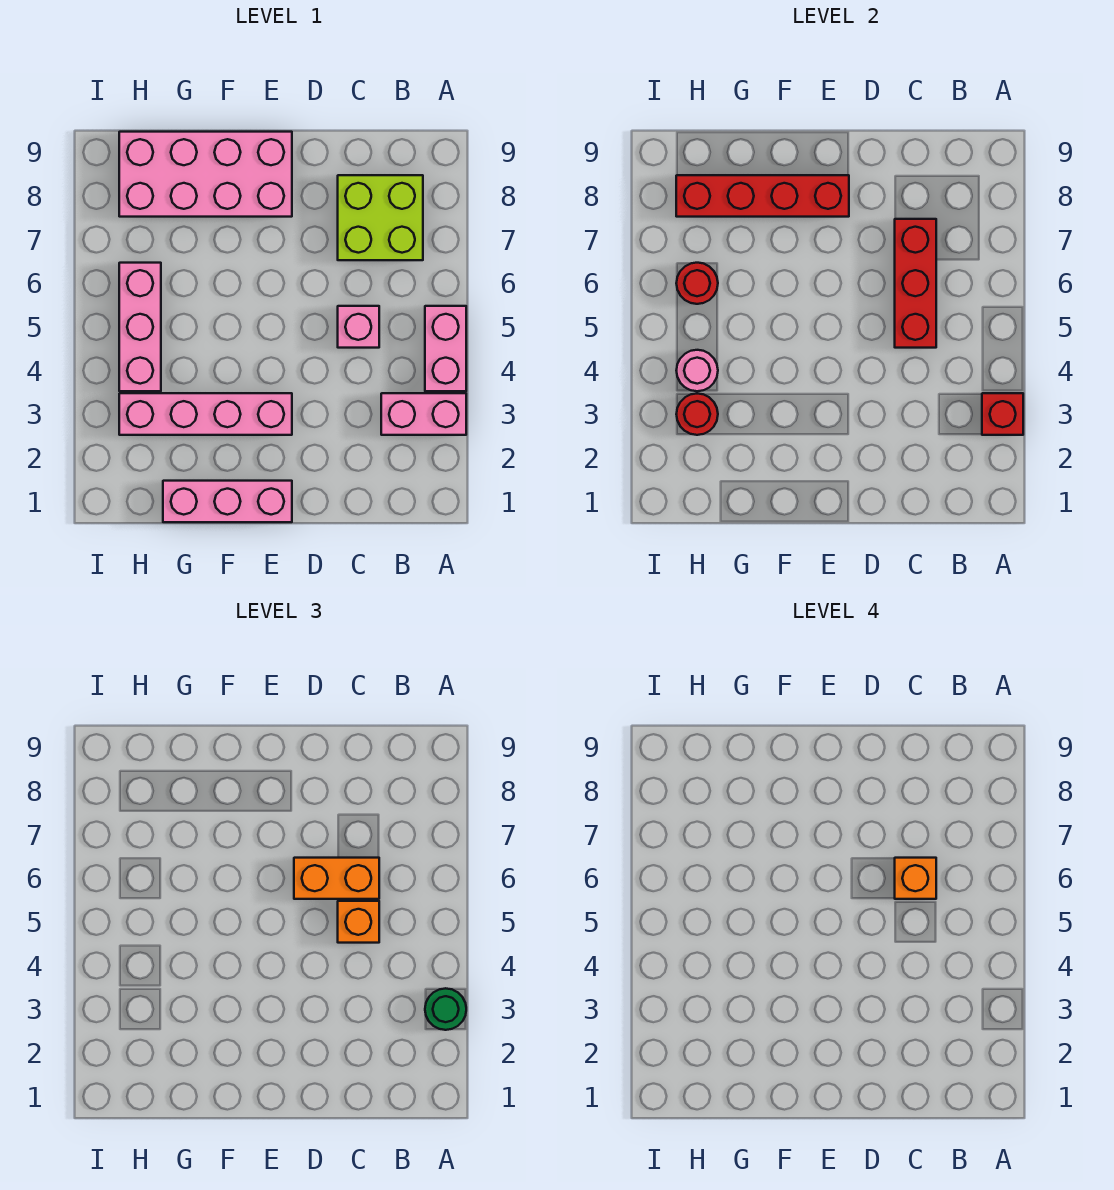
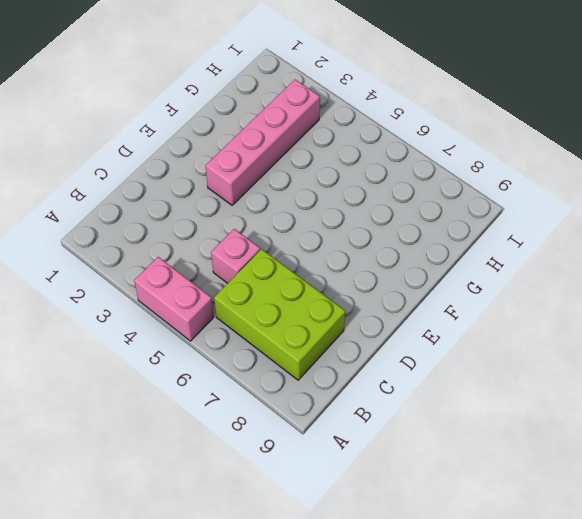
lime 2x3 brick [214,249,345,380] -> lime 2x2 brick [338,175,423,260]
none -> pink 1x2 brick [381,393,466,435]
none -> pink 1x3 brick [163,481,292,522]
none -> pink 2x4 brick [119,132,292,217]

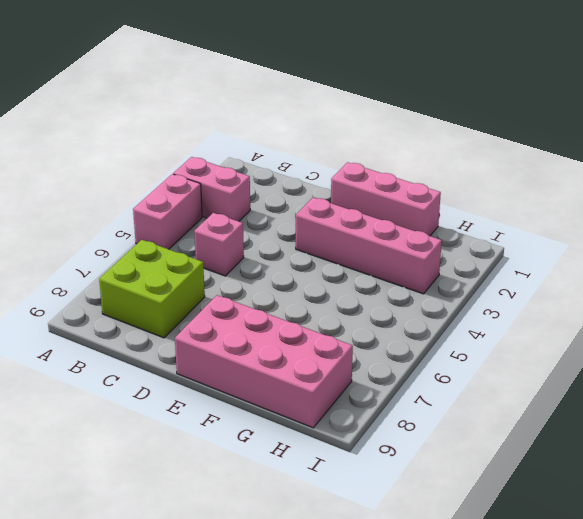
none -> pink 1x3 brick [119,263,161,391]
none -> red 1x1 brick [982,393,1023,435]
none -> red 1x3 brick [895,219,936,348]

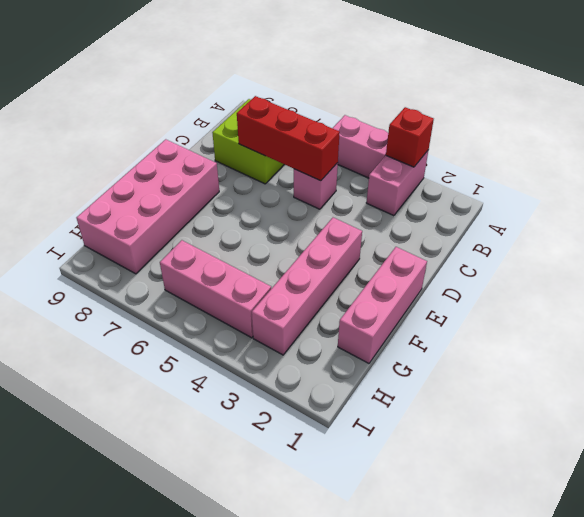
none -> red 1x4 brick [676,175,849,217]
none -> red 1x1 round brick [676,394,718,435]
none -> pink 1x1 round brick [676,350,718,391]

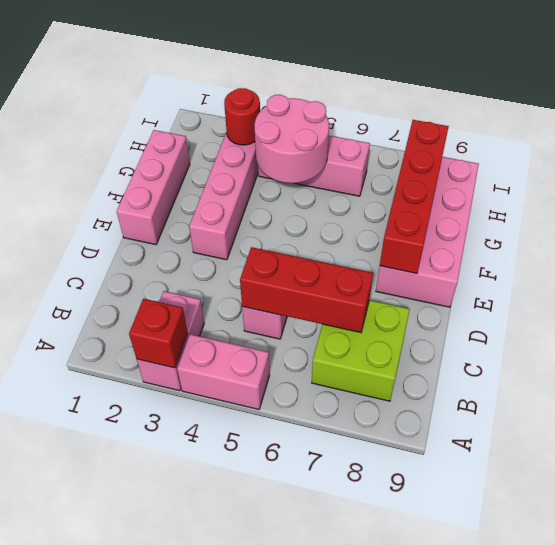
pink 2x2 round brick [255,95,329,183] -> pink 1x1 round brick [676,350,718,391]
none -> red 1x1 round brick [676,263,718,304]
none -> green 1x1 round brick [425,988,466,1030]
none -> orange 1x1 brick [338,901,379,943]

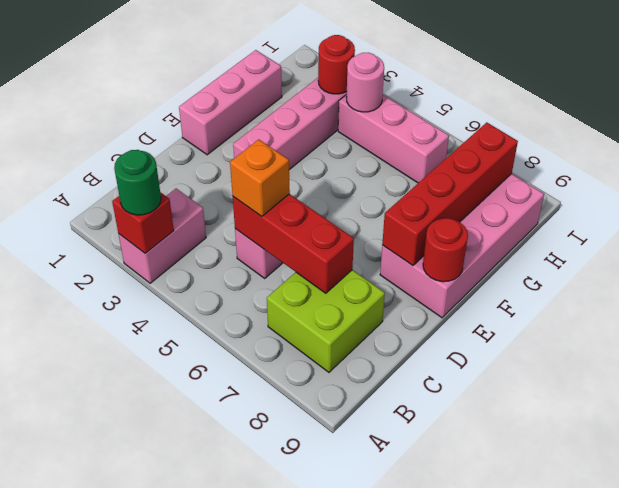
red 1x1 round brick [423,218,468,282] -> red 1x1 round brick moved to [676,263,718,304]
none -> pink 1x2 brick [425,306,466,391]
none -> orange 1x2 brick [294,858,379,899]
none -> orange 1x1 brick [895,858,936,899]

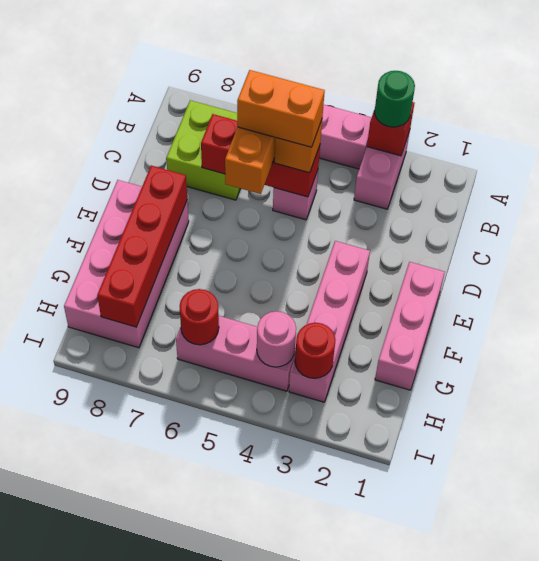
orange 1x2 brick [237,70,325,147] -> orange 1x1 brick [895,858,936,899]

